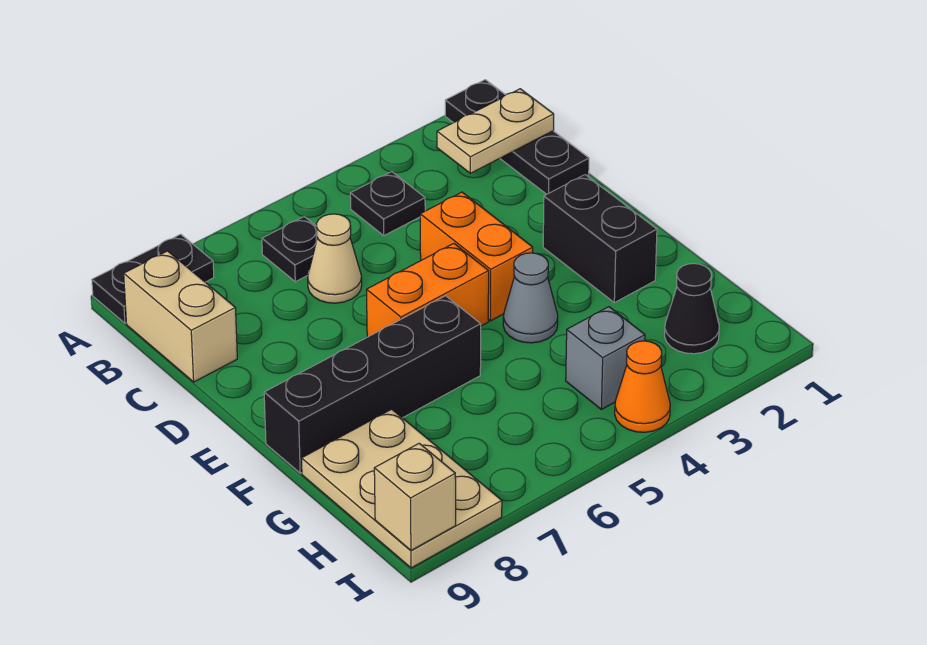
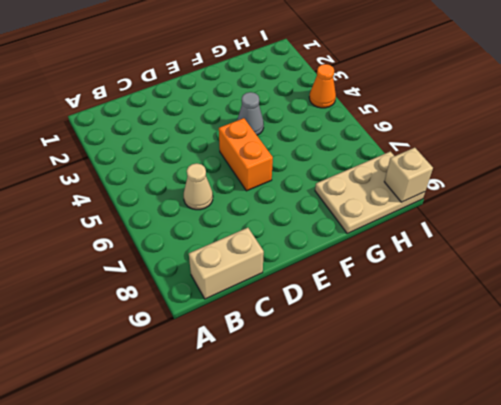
none -> black 1x3 plate [445,80,589,194]
none -> black 1x2 plate [92,234,214,323]
none -> black 1x1 plate [350,172,425,235]

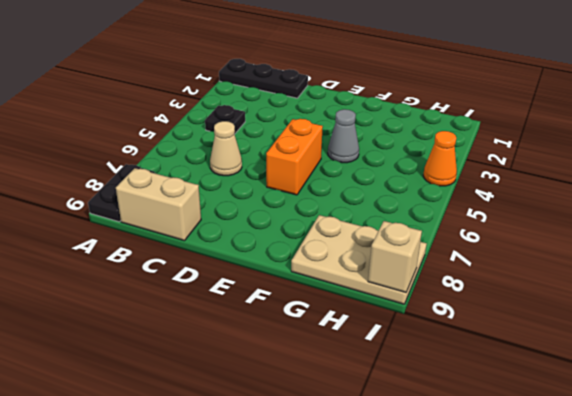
none -> black 1x1 plate [262,217,317,282]
none -> orange 1x2 brick [420,192,533,321]
none -> black 1x2 brick [543,175,657,303]

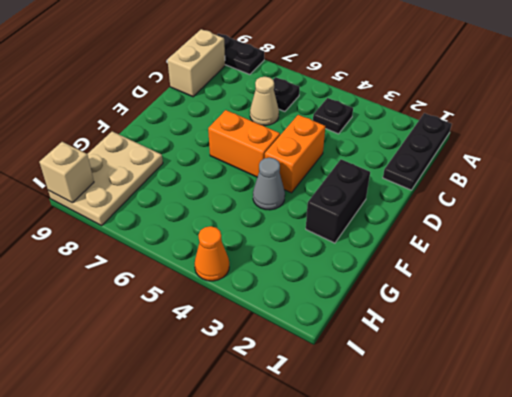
none -> black 1x4 brick [264,296,481,473]
none -> black 1x1 cone [665,263,719,354]
none -> grey 1x1 brick [566,307,645,410]

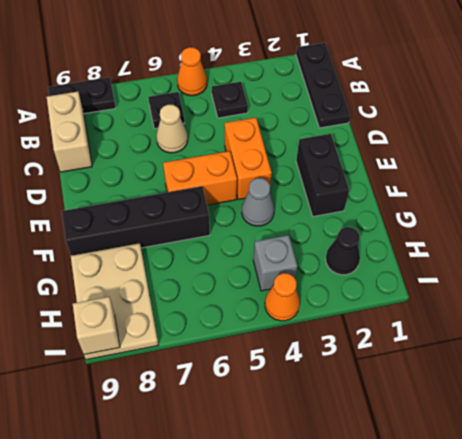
orange 1x1 cone [177,47,207,96] -> none
none -> tan 1x2 plate [437,89,554,173]

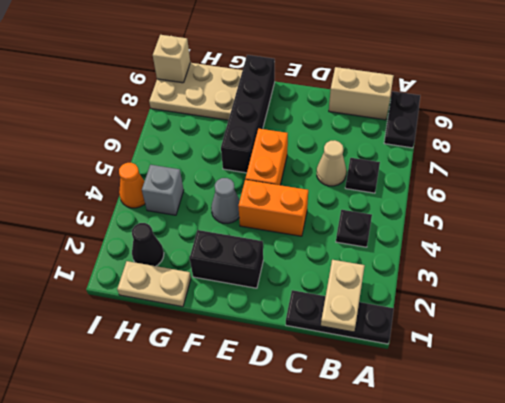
tan 1x2 plate [117,261,191,307] -> none

